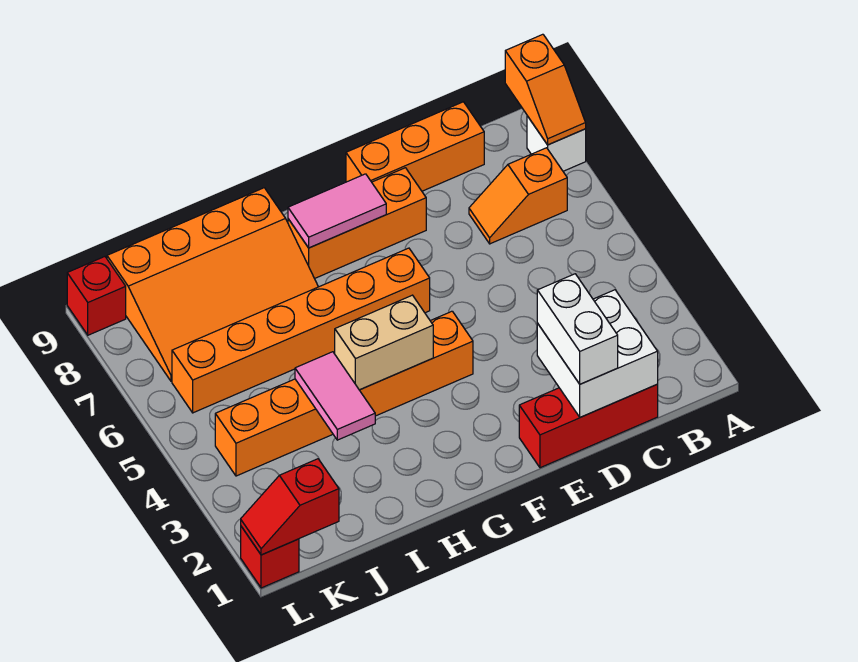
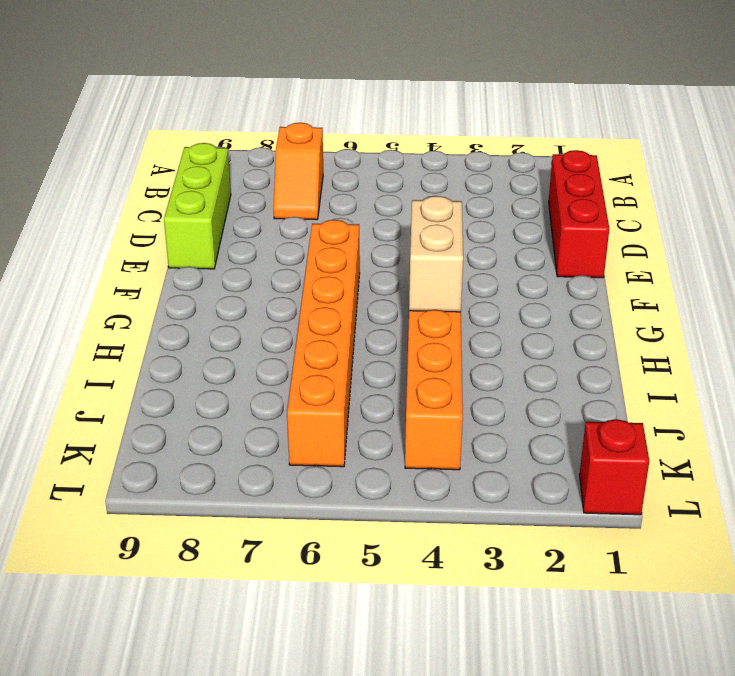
lime 1x3 brick [164,143,231,269] -> orange 1x3 brick [346,102,484,191]
none -> white 1x1 brick [527,116,586,171]
none -> orange 1x3 brick [288,168,426,279]
none -> orange 3x4 slope [107,188,318,381]

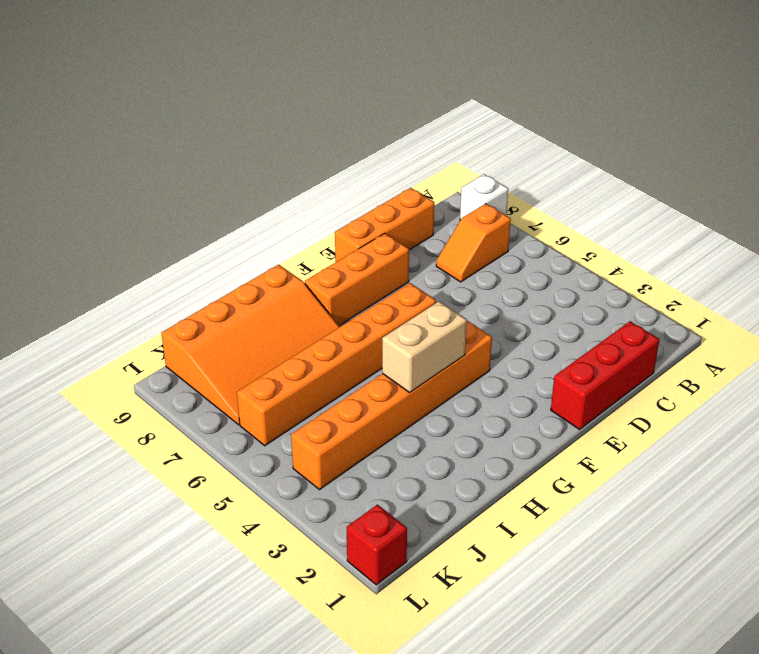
none -> red 1x1 brick [67,257,126,335]
none -> orange 1x2 slope [505,34,586,145]
none -> white 2x2 brick [537,290,658,417]

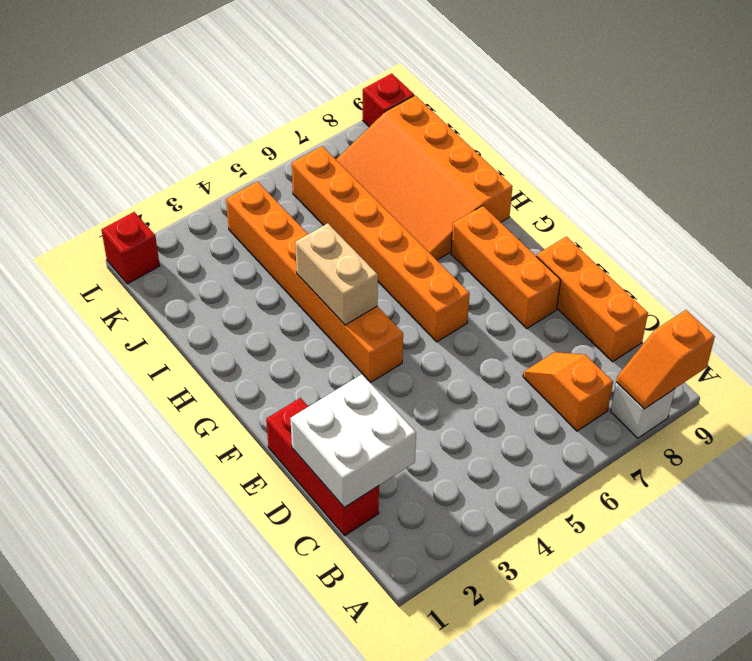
none -> pink 1x2 tile [288,174,386,248]
none -> pink 1x2 tile [295,352,375,440]
none -> red 1x2 slope [241,459,339,555]

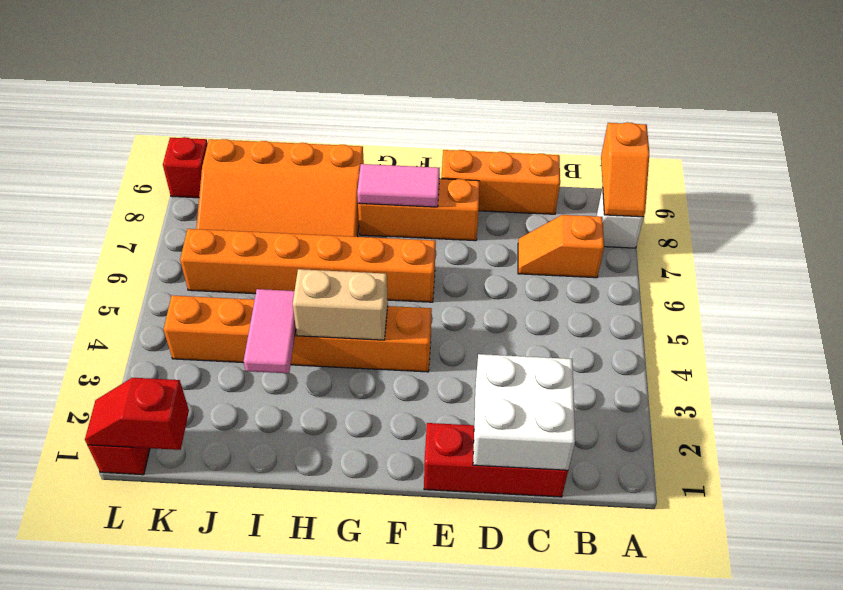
none -> white 1x2 brick [537,274,618,384]

